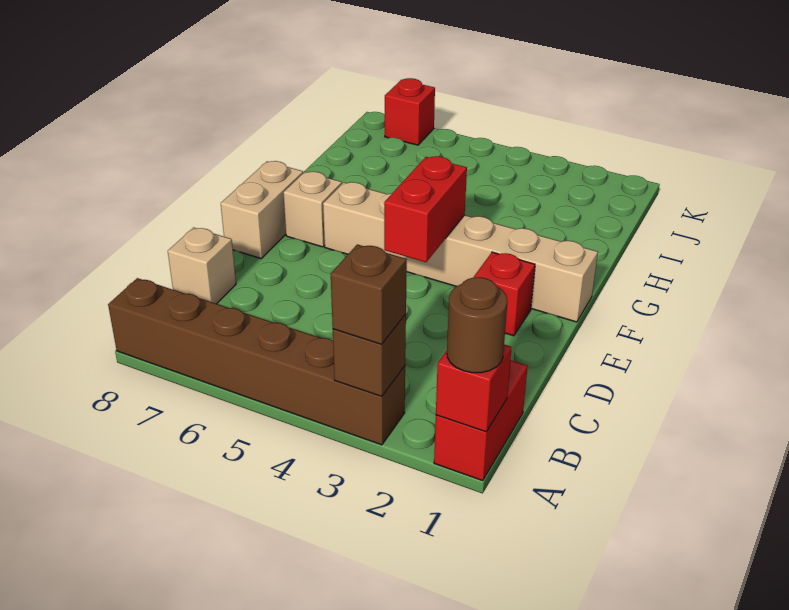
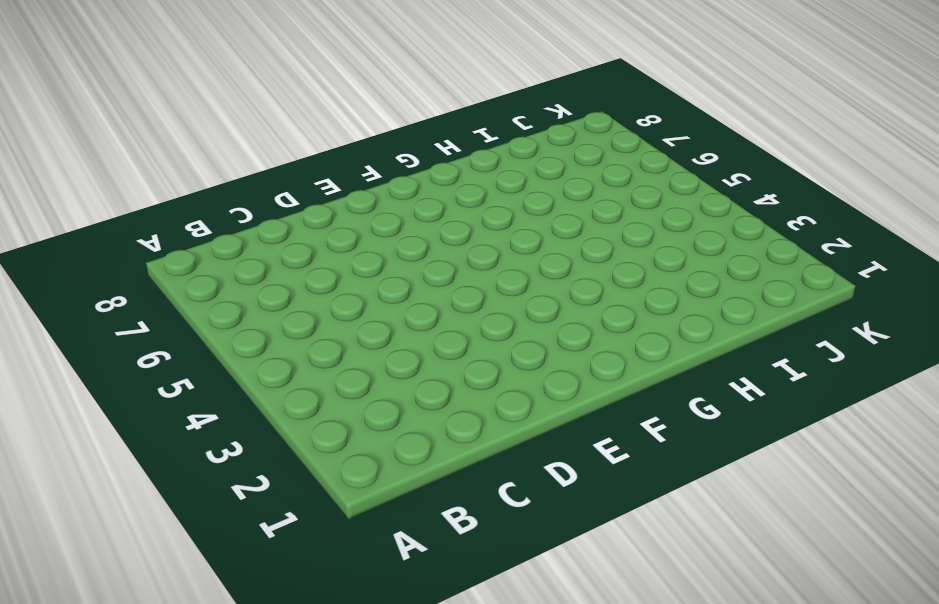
none -> red 1x2 brick [434,360,528,481]
none -> brown 1x6 brick [108,278,405,445]
none -> tan 1x1 brick [168,227,236,304]

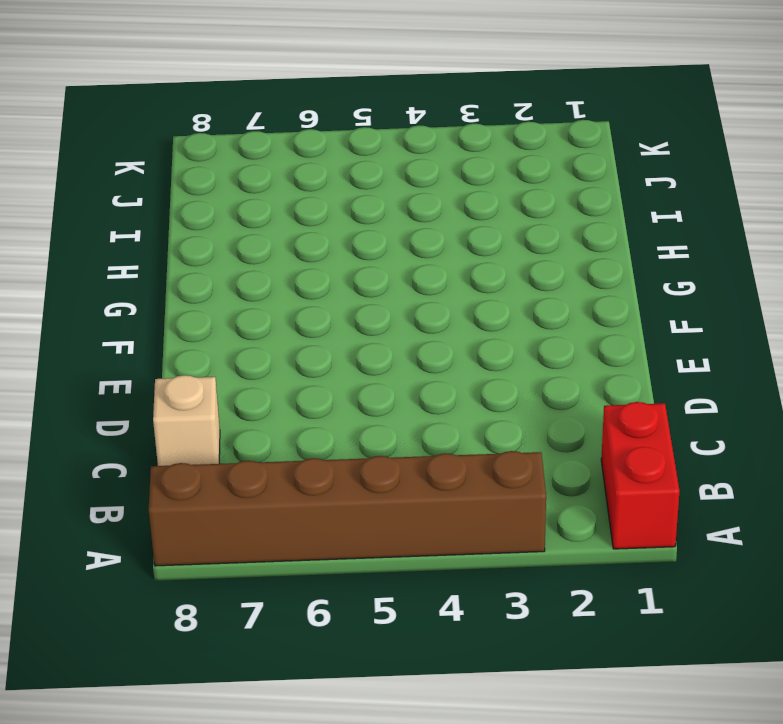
none -> red 1x1 brick [474,252,535,336]
none -> tan 1x2 brick [221,161,303,258]
none -> tan 1x6 brick [323,182,598,322]

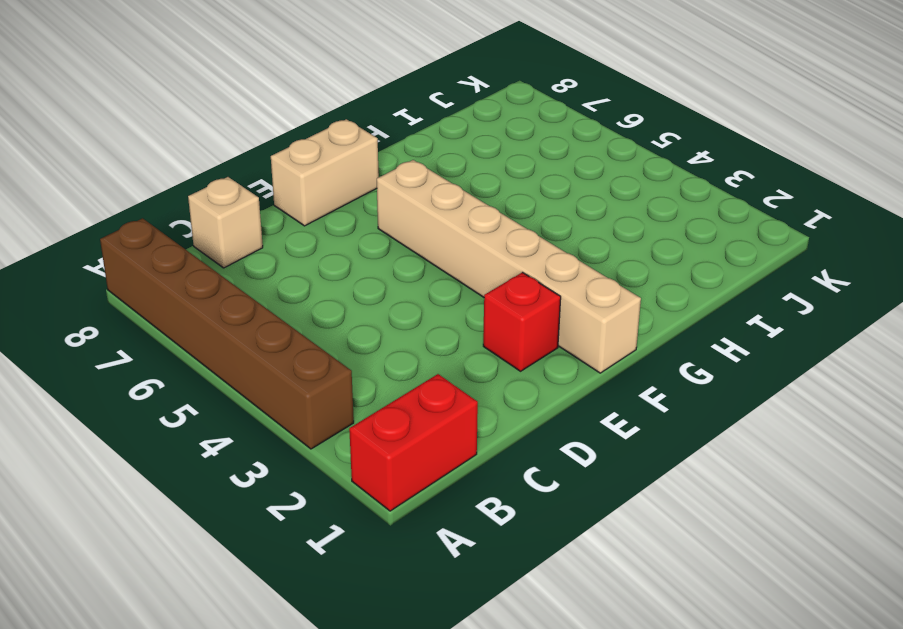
none -> tan 1x1 brick [283,172,342,247]
none -> red 1x1 brick [385,78,435,145]
none -> red 1x1 brick [436,344,512,432]

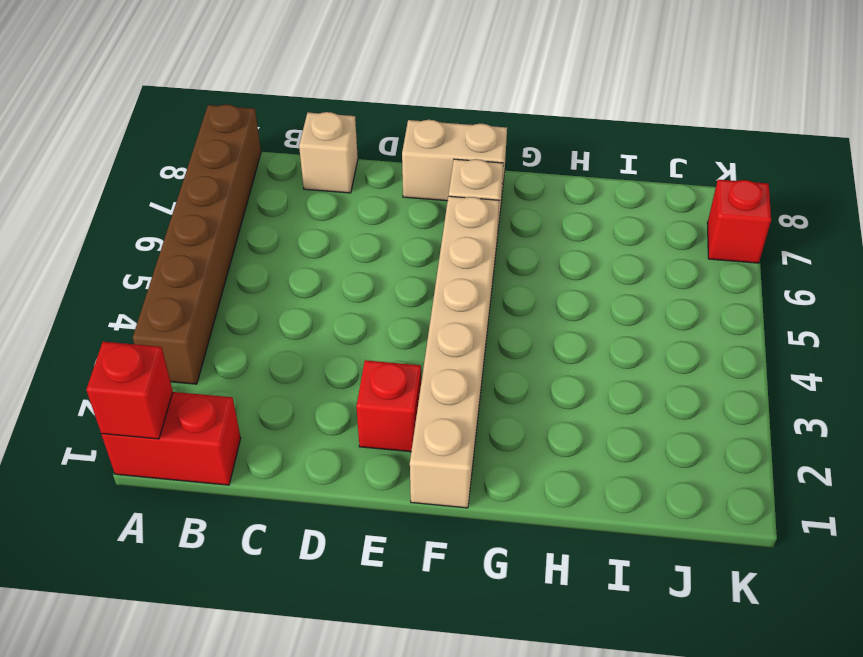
none -> brown 1x1 brick [333,314,406,396]
none -> red 1x2 brick [384,156,467,262]
none -> brown 1x1 round brick [447,277,508,373]

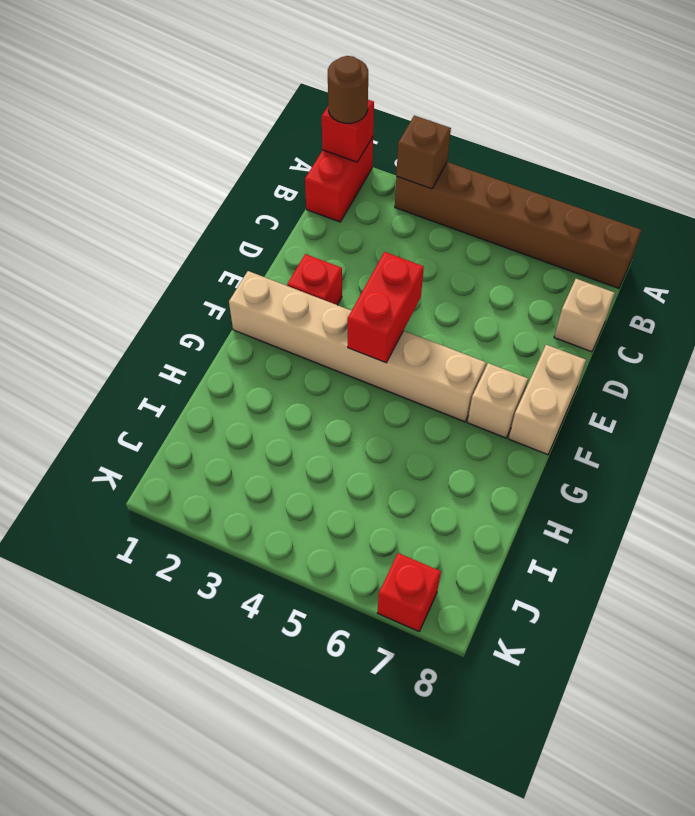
none -> brown 1x1 brick [331,244,407,344]

